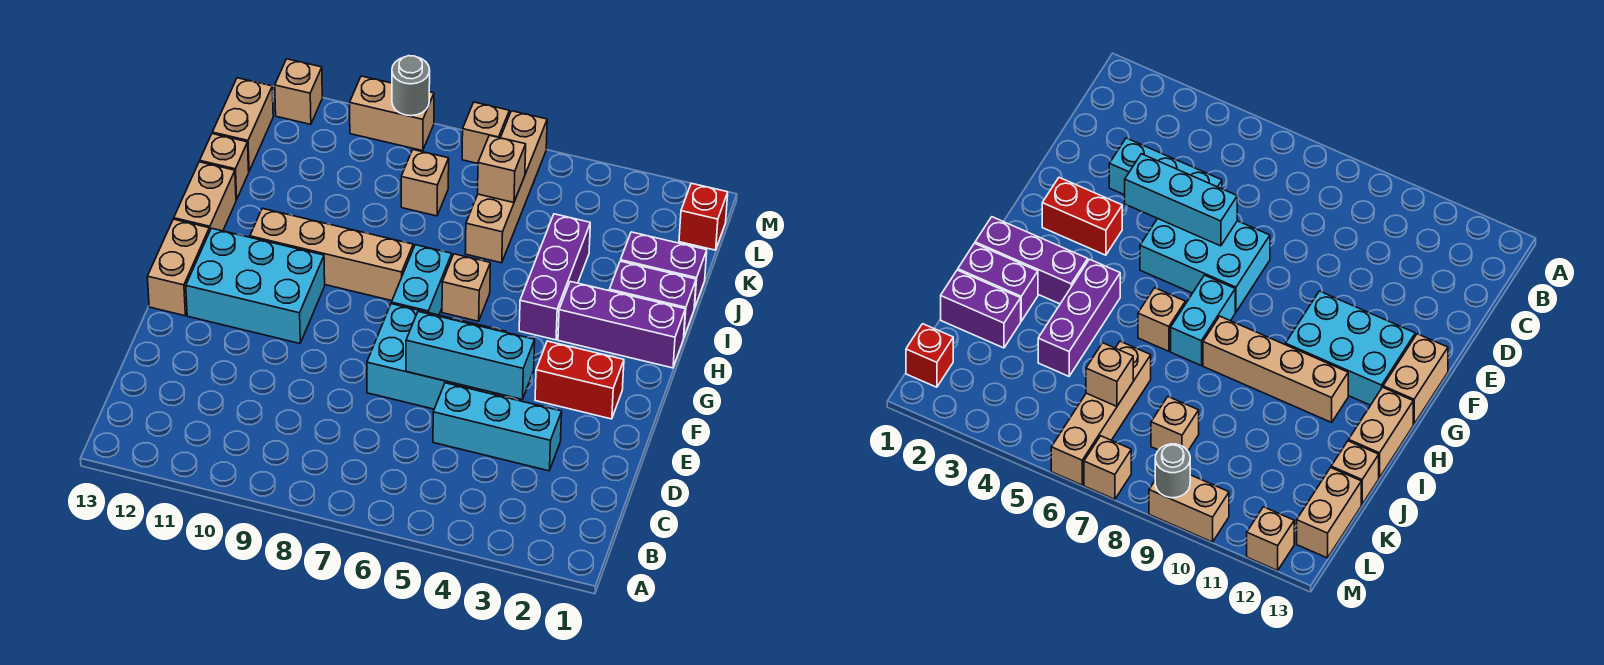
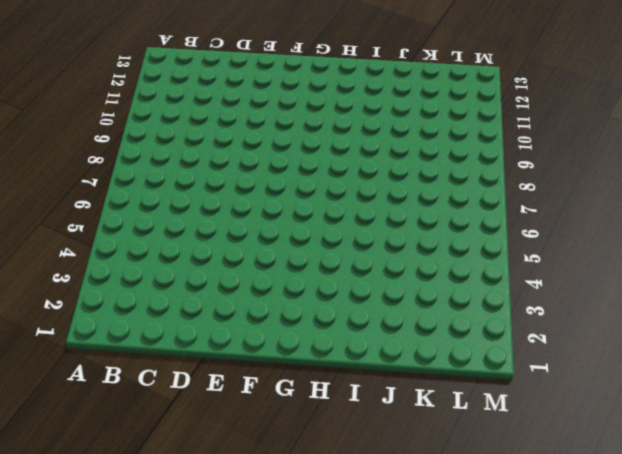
none -> cyan 1x3 brick [433,383,562,471]
none -> cyan 2x3 brick [367,304,506,409]
none -> red 1x2 brick [535,341,624,419]

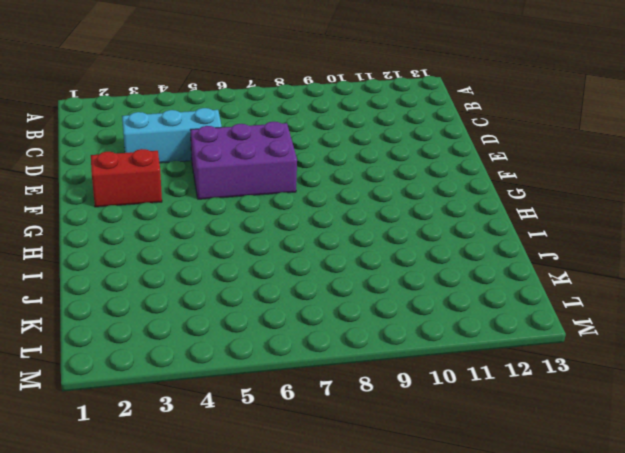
purple 2x3 brick [191,121,297,199] -> cyan 2x3 brick [367,304,506,409]
none -> cyan 2x3 brick [186,228,325,344]
none -> tan 1x2 brick [147,219,210,316]
none -> cyan 1x2 brick [391,245,452,315]

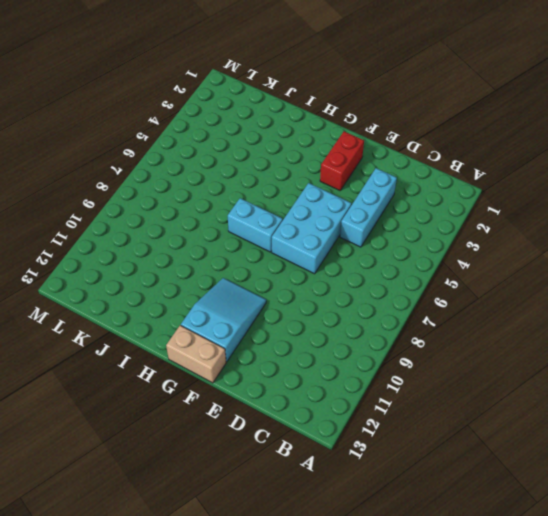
cyan 2x3 slope [181,278,266,362] -> cyan 2x3 brick [186,228,325,344]
none -> purple 1x3 brick [558,282,685,368]
none -> purple 1x3 brick [519,214,590,340]
none -> tan 1x1 brick [442,254,490,321]

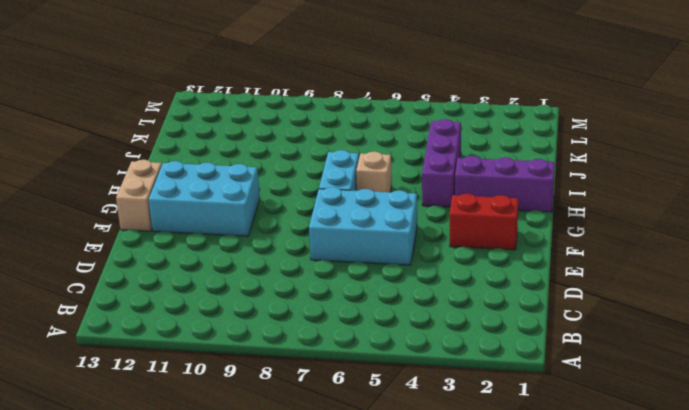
none -> cyan 1x3 brick [433,383,562,471]
none -> tan 1x4 brick [250,208,413,301]
none -> tan 1x2 brick [174,162,236,231]

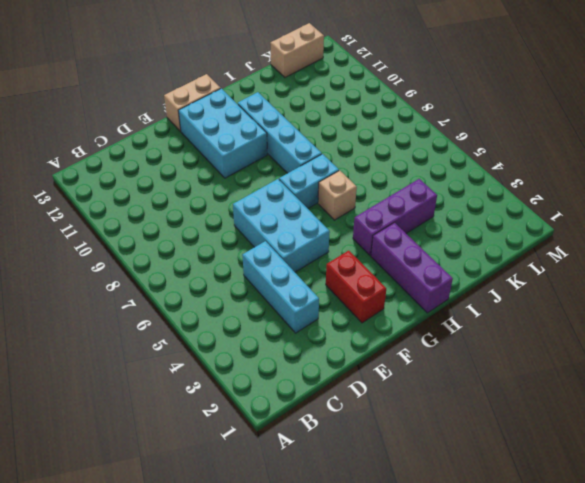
cyan 1x4 brick [238,92,322,173] -> tan 1x4 brick [250,208,413,301]
none -> tan 1x2 brick [174,162,236,231]
none -> purple 1x2 brick [609,261,696,337]
none -> purple 1x2 brick [621,232,707,308]

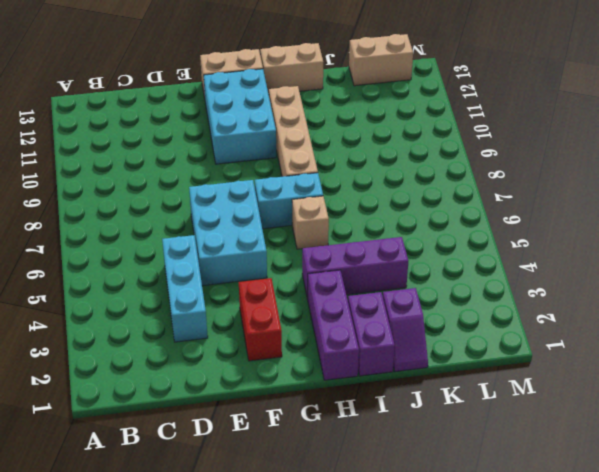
purple 1x2 slope [383,288,428,372] -> purple 1x2 brick [621,232,707,308]
none -> tan 1x4 brick [465,111,547,263]
none -> tan 1x1 brick [200,134,249,200]
none -> tan 1x1 brick [401,150,449,216]

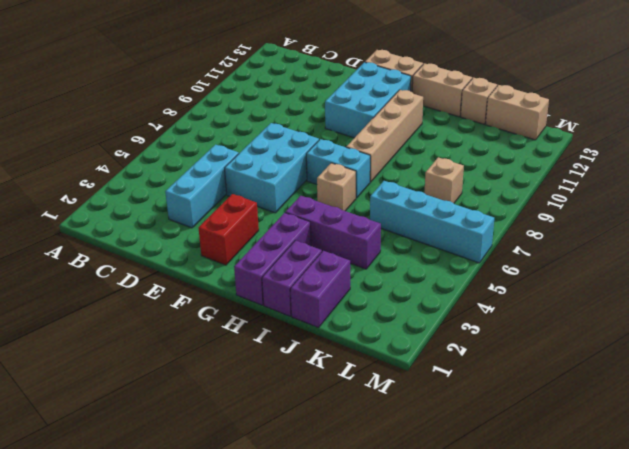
cyan 1x4 brick [370,181,494,263] -> tan 1x4 brick [465,111,547,263]
none -> red 1x1 brick [679,183,728,250]
none -> tan 1x1 brick [462,102,509,163]
none -> tan 1x2 brick [350,76,434,151]

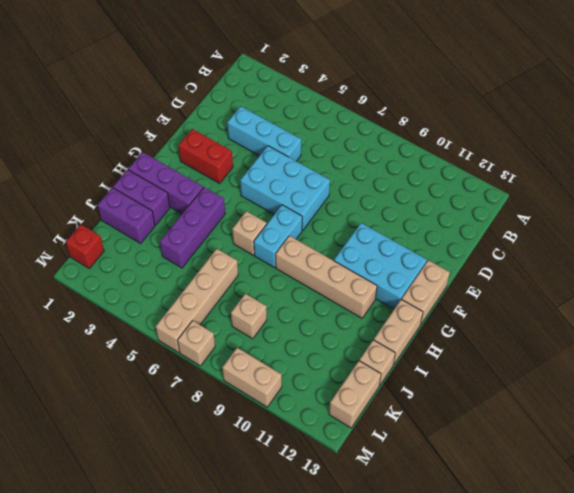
none -> tan 1x1 brick [275,59,322,124]
none -> cyan 1x3 brick [406,312,535,399]
none -> tan 1x1 brick [478,135,526,203]

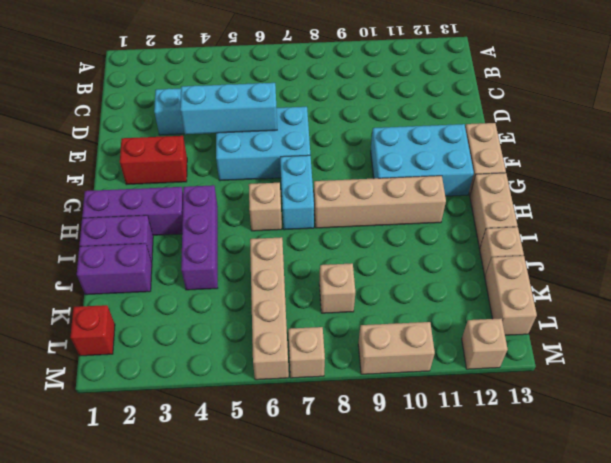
none -> tan 1x1 brick [478,135,526,203]
none -> grey 1x1 round brick [392,56,430,116]

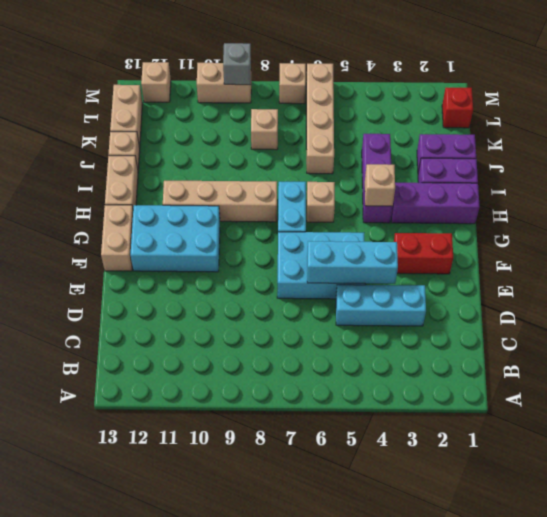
tan 1x1 brick [365,164,395,206] -> tan 1x1 brick moved to [478,135,526,203]
grey 1x1 brick [223,43,251,85] -> grey 1x1 round brick [392,56,430,116]

